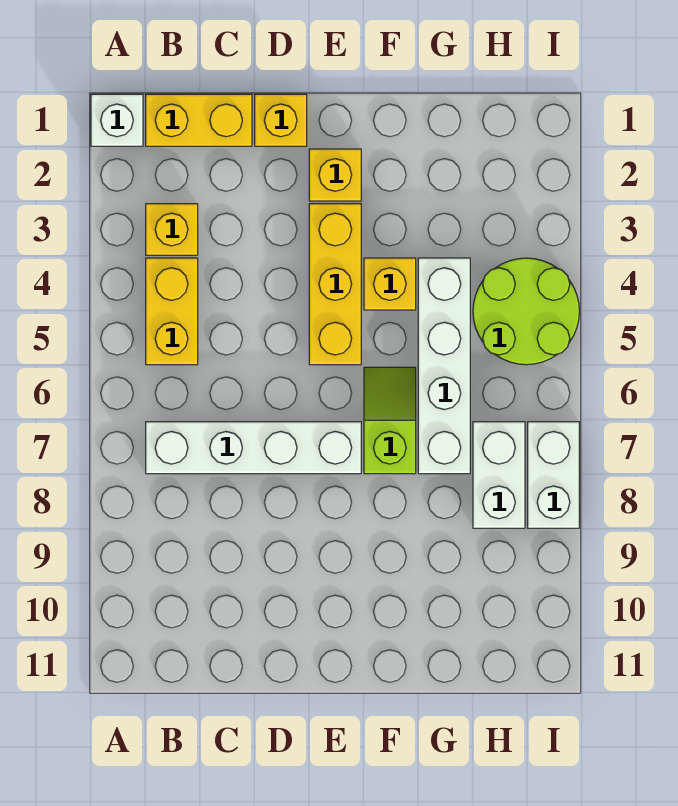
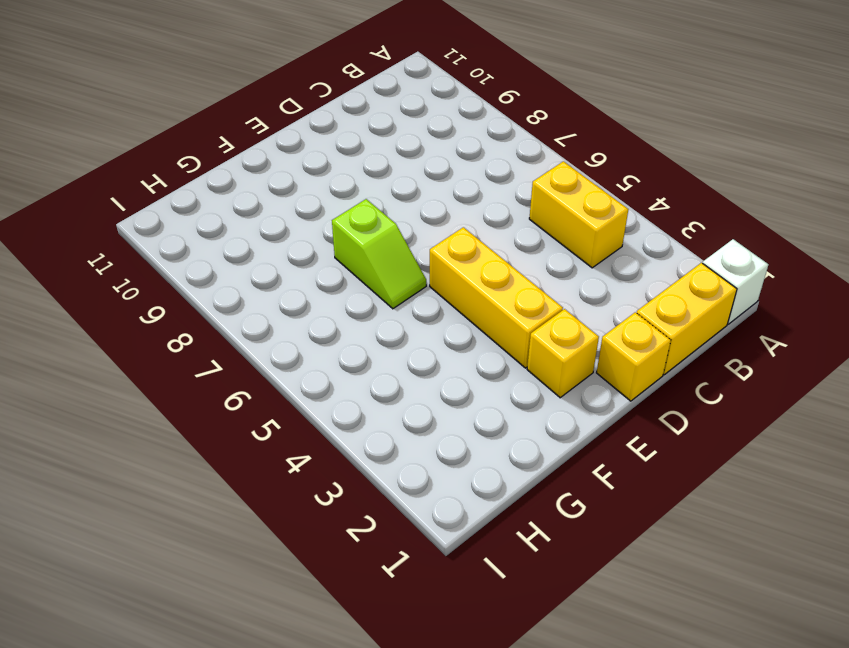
none -> yellow 1x1 brick [146,204,198,255]
none -> white 1x4 brick [146,422,361,474]
none -> yellow 1x1 brick [364,258,416,310]

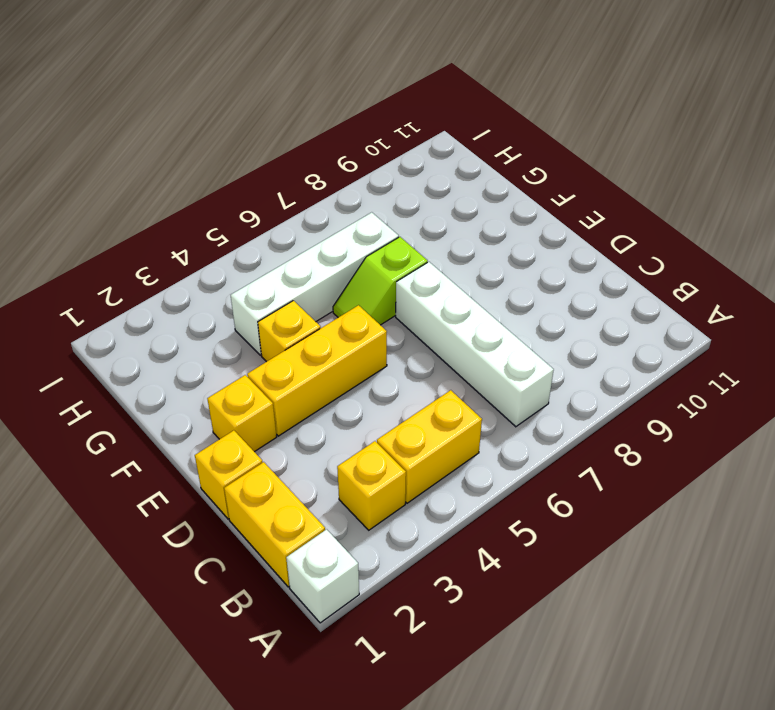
none -> lime 2x2 round brick [473,258,579,365]
none -> white 1x2 brick [473,422,525,528]
none -> white 1x2 brick [528,422,579,528]

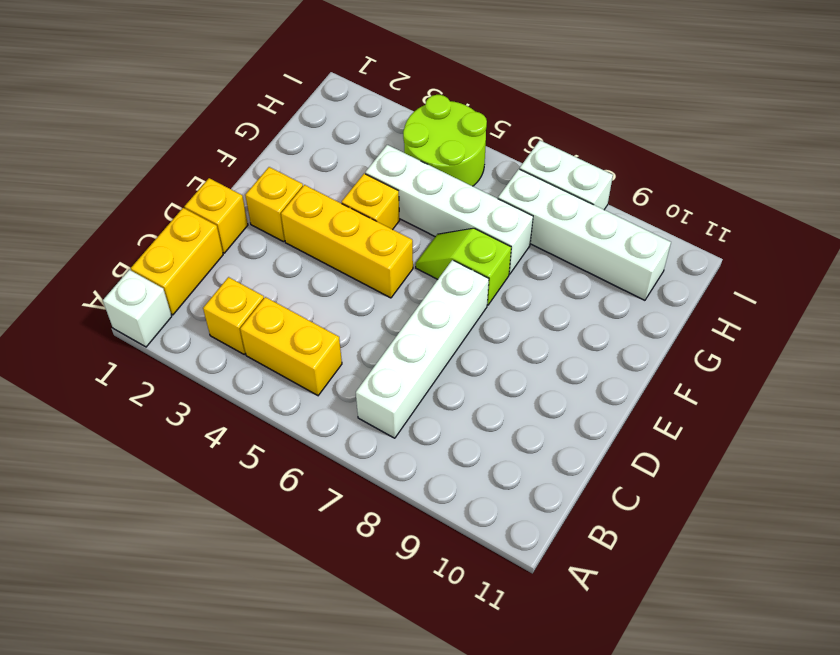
white 1x4 brick [498,169,671,300] -> white 1x2 brick [473,422,525,528]

